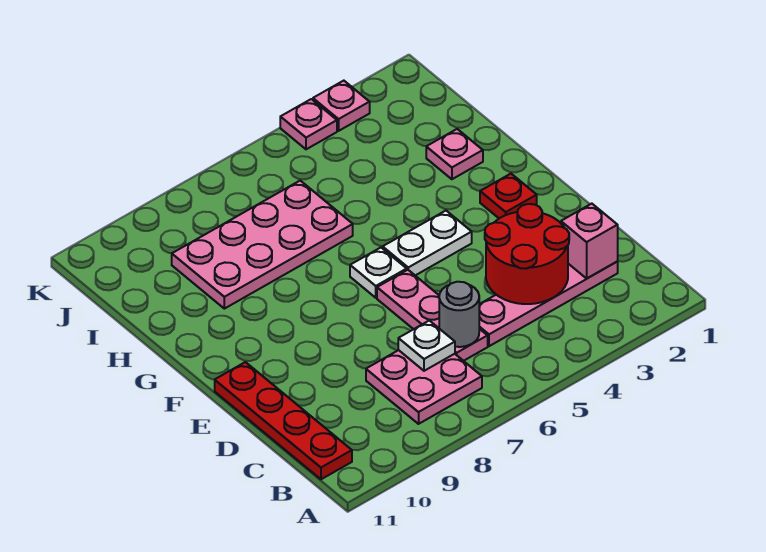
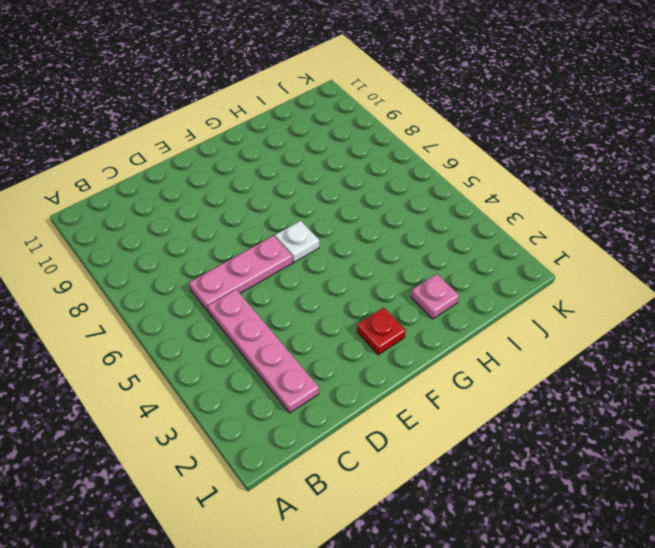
none -> pink 2x2 plate [366,350,482,424]
none -> red 1x4 plate [215,362,352,479]
none -> white 1x2 plate [383,211,472,276]

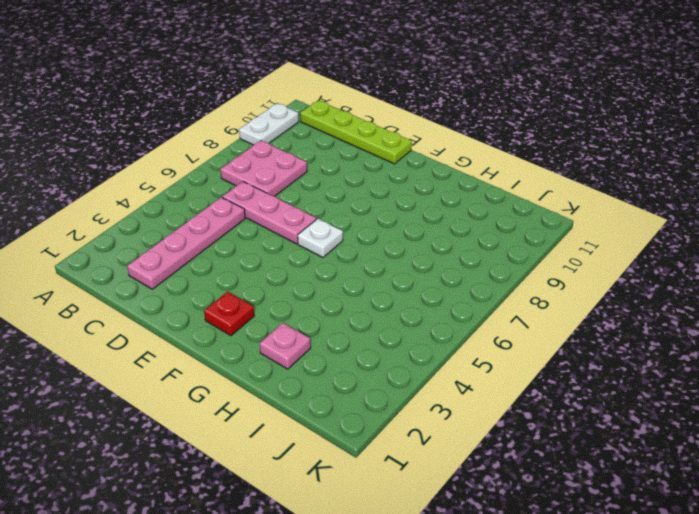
white 1x2 plate [239,103,299,145] -> white 1x2 plate moved to [383,211,472,276]
lime 1x4 plate [300,100,412,164] -> red 1x4 plate [215,362,352,479]
none -> pink 2x4 plate [172,181,353,309]
none -> pink 1x1 plate [313,81,370,131]
none -> pink 1x1 plate [280,99,337,149]

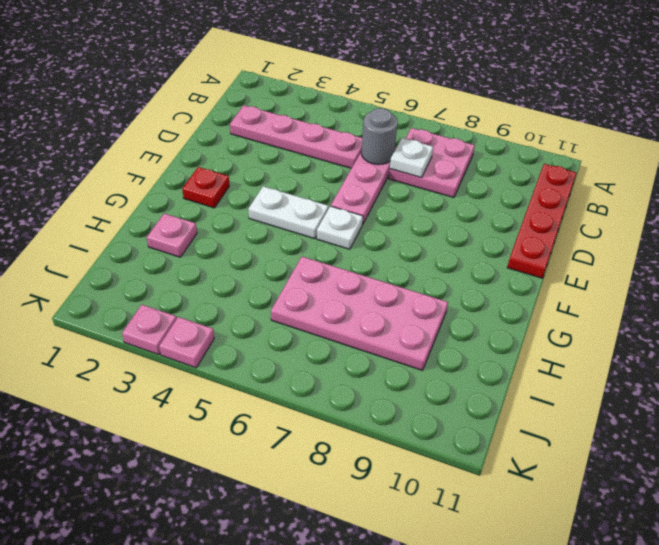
none -> pink 1x1 brick [561,204,618,278]
none -> red 2x2 round brick [485,204,569,304]

